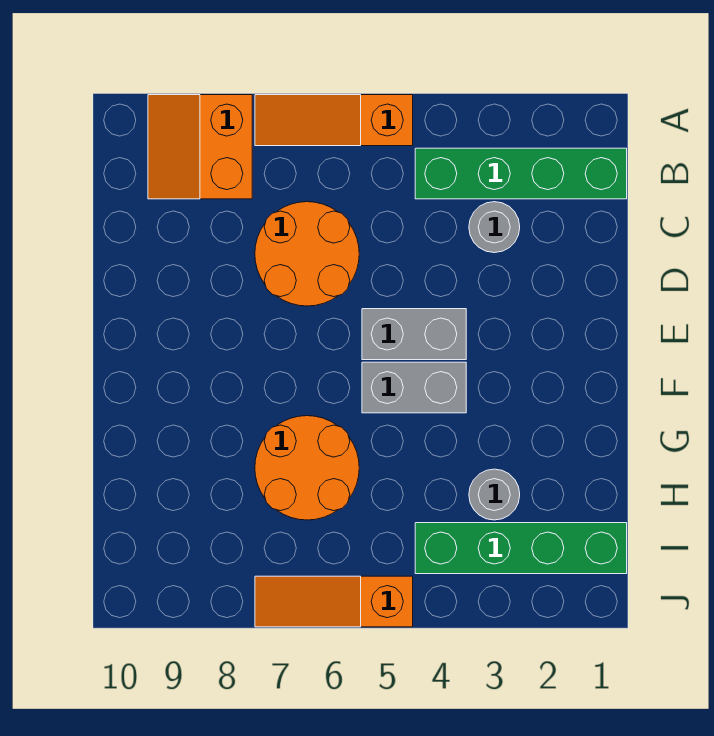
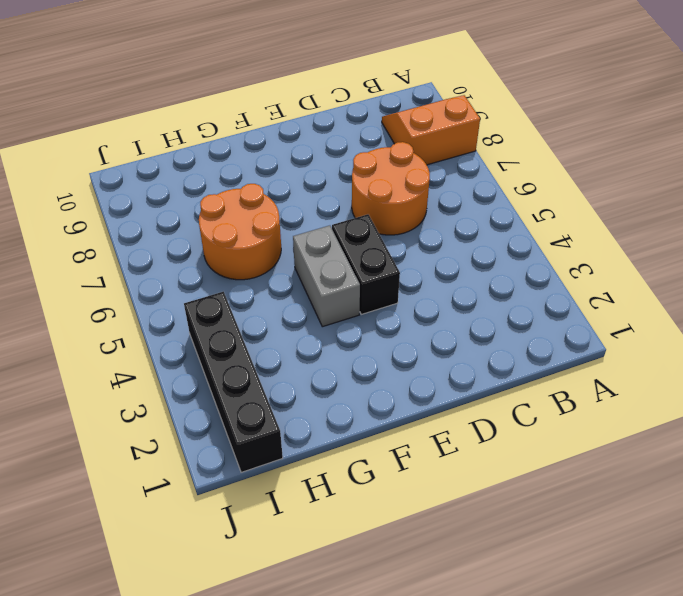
black 1x2 brick [332,214,400,314] -> grey 1x2 brick [362,309,466,360]
black 1x4 brick [184,292,283,472] -> green 1x4 brick [415,523,627,574]
none -> orange 1x3 slope [255,95,413,146]
none -> green 1x4 brick [415,148,627,199]

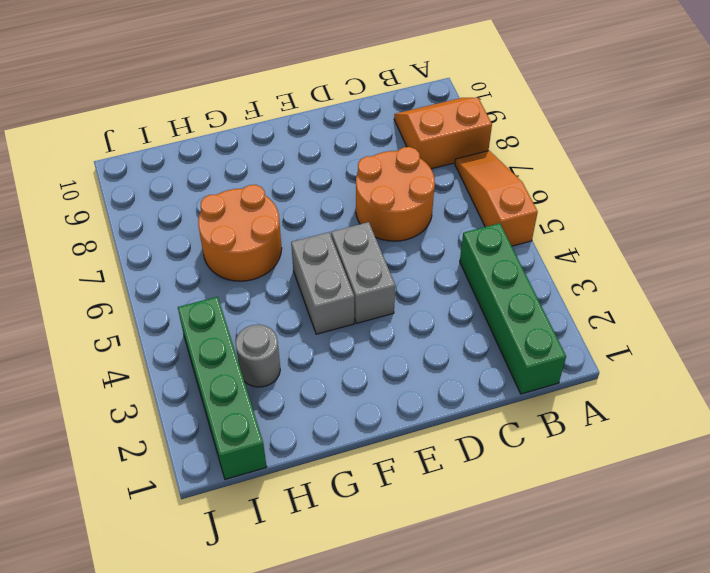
none -> grey 1x1 round brick [469,202,520,253]
none -> orange 1x3 slope [255,576,413,627]

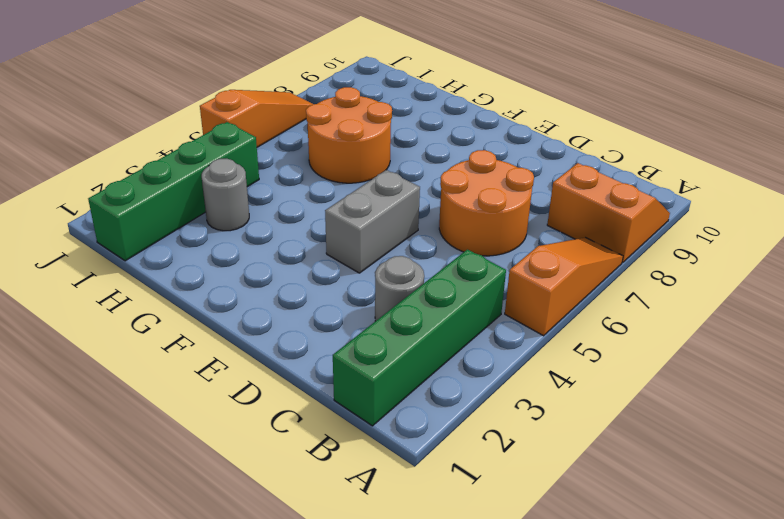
none -> grey 1x2 brick [362,362,466,413]

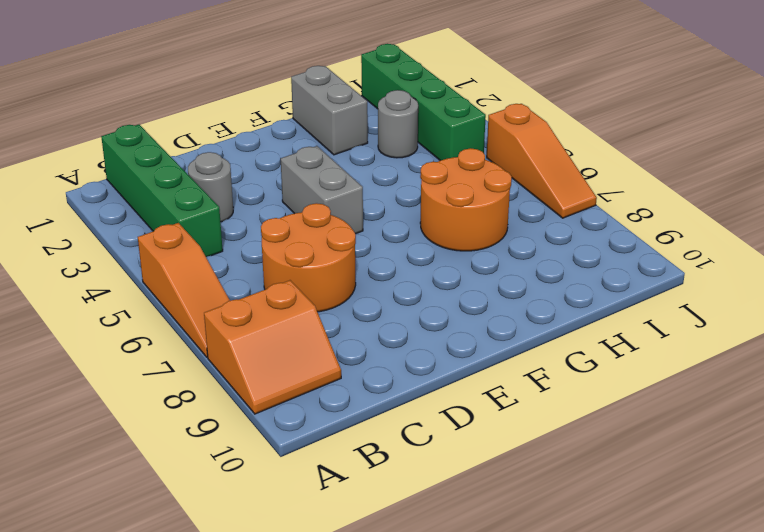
grey 1x2 brick [291,66,368,155] -> grey 1x2 brick moved to [362,362,466,413]

